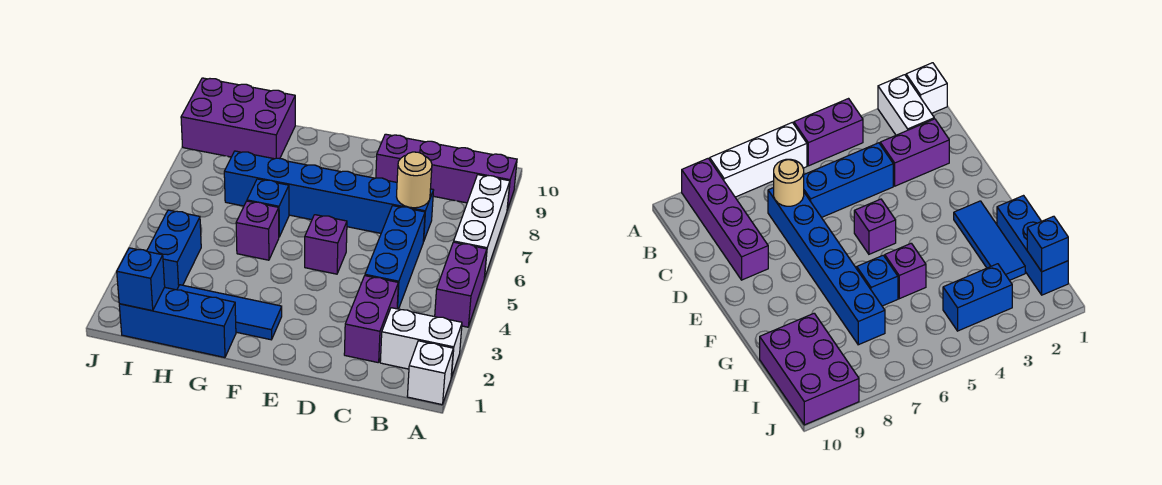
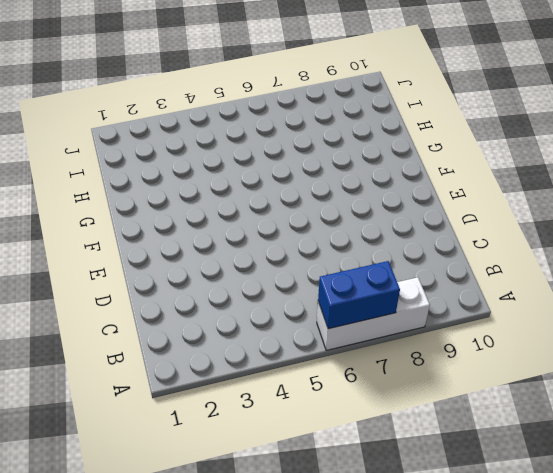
blue 1x2 brick [318,261,400,329] -> blue 1x2 brick moved to [147,210,201,290]
none -> white 1x1 brick [407,341,453,405]
none -> white 1x2 brick [380,308,462,378]
none -> purple 1x2 brick [435,242,487,327]

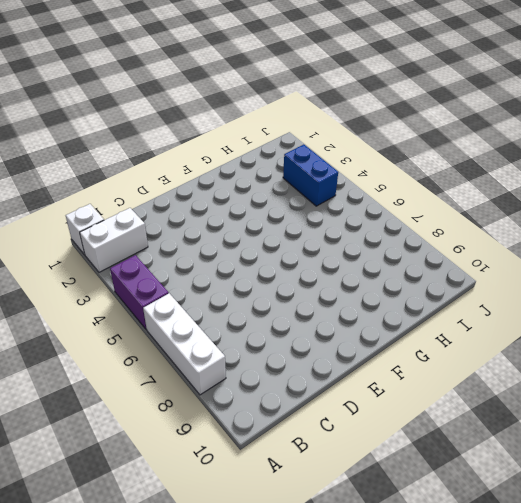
none -> purple 1x4 brick [376,134,517,210]
none -> purple 1x2 brick [344,276,398,363]
none -> blue 1x3 brick [365,206,425,309]

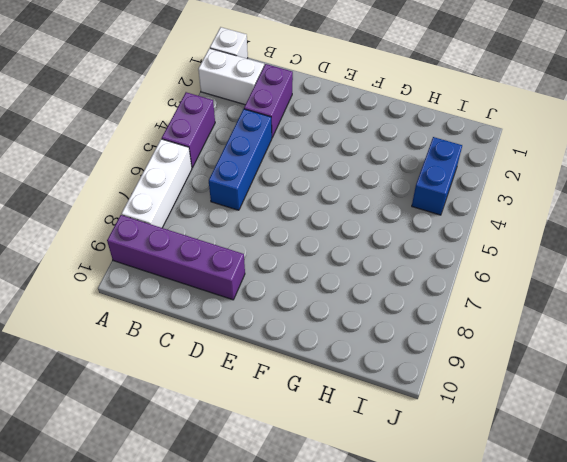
none -> blue 1x6 brick [224,151,433,242]
none -> purple 1x1 brick [305,215,347,274]
none -> blue 1x3 tile [177,285,282,340]

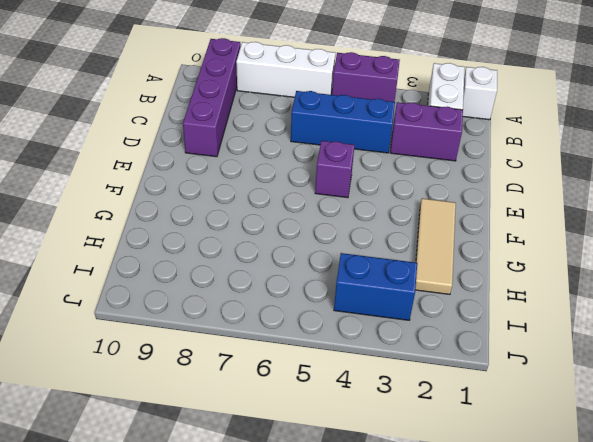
tan 1x3 tile [415,198,456,294] -> blue 1x3 tile [177,285,282,340]
none -> blue 1x6 brick [224,151,433,242]
none -> blue 1x3 brick [119,287,236,357]
none -> purple 1x1 brick [236,201,279,260]

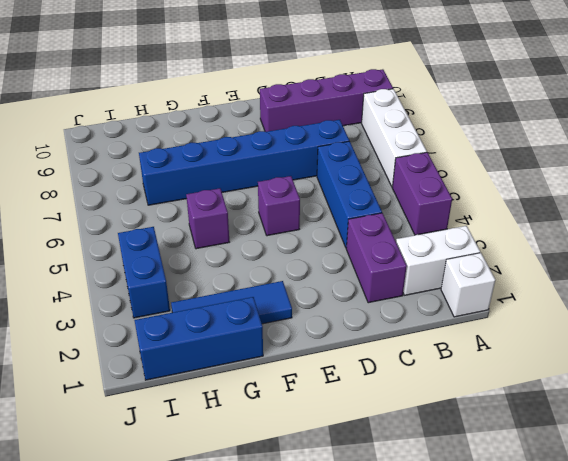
none -> blue 1x1 brick [247,179,289,237]
none -> purple 2x3 brick [181,78,295,159]
none -> tan 1x1 round brick [397,152,432,208]

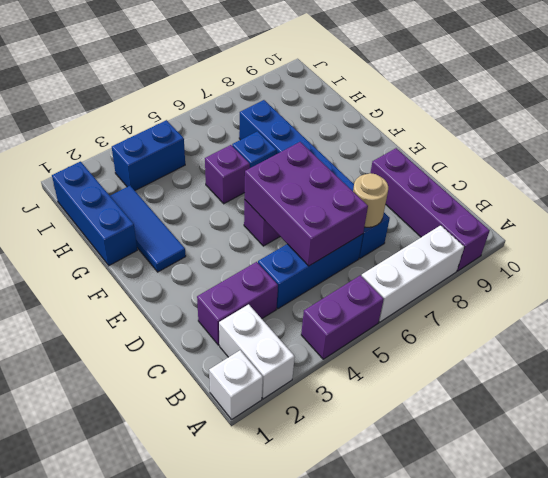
purple 2x3 brick [245,142,368,266] -> purple 2x3 brick moved to [181,78,295,159]
none -> blue 1x1 brick [117,248,165,311]

